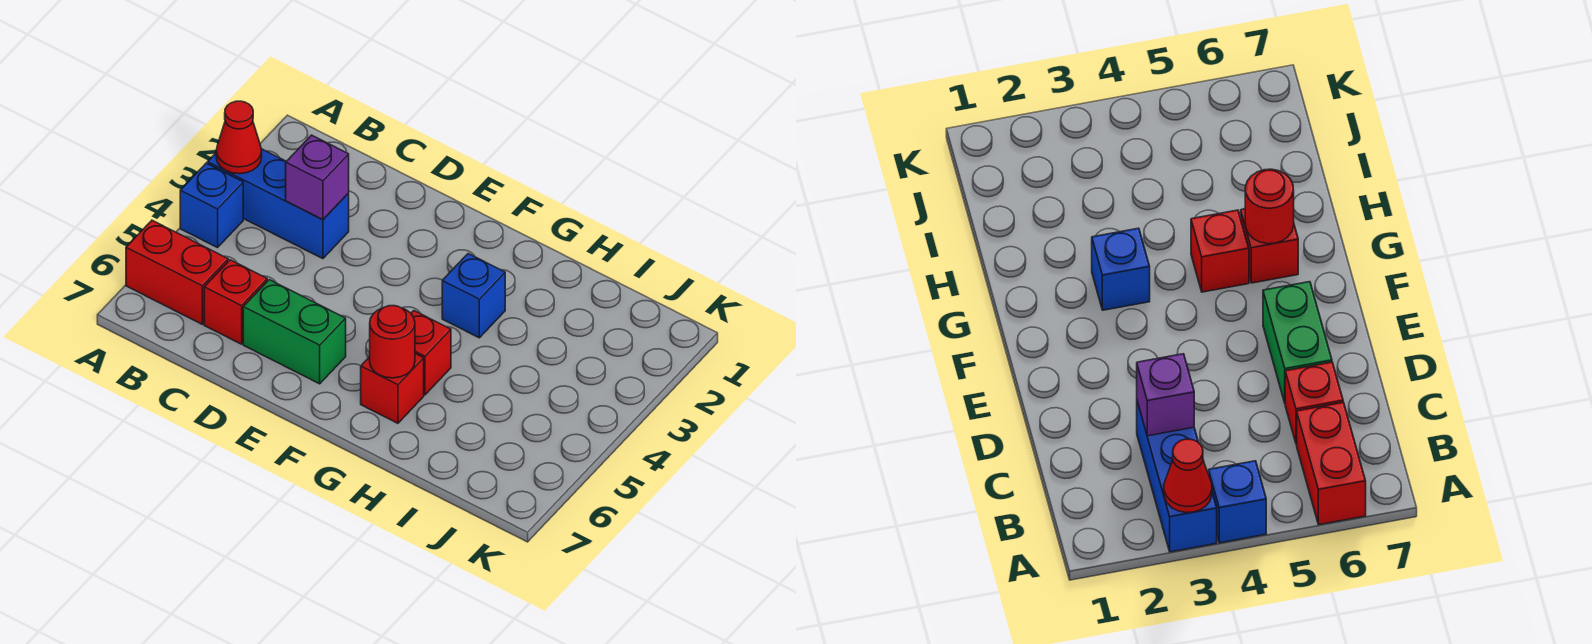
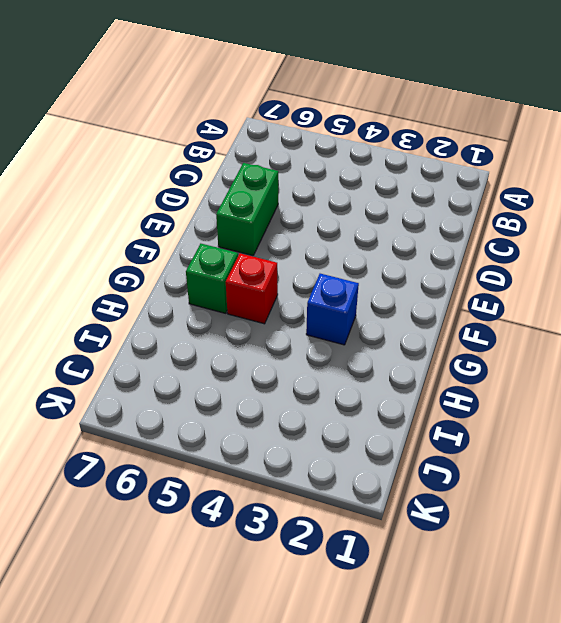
green 1x1 brick [186,244,238,313] -> red 1x1 brick [361,354,424,423]
none -> blue 1x3 brick [207,149,349,259]
none -> blue 1x1 brick [180,163,243,248]

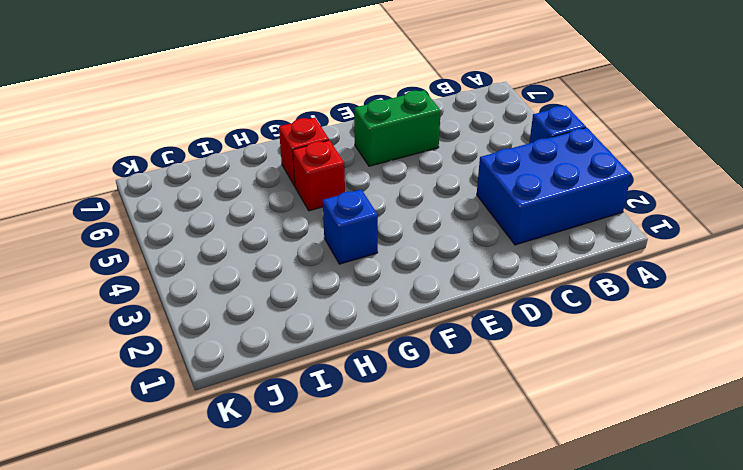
blue 2x3 brick [477,128,631,245] -> blue 1x3 brick [207,149,349,259]
none -> red 1x2 brick [126,220,228,324]
none -> red 1x1 brick [204,260,267,344]

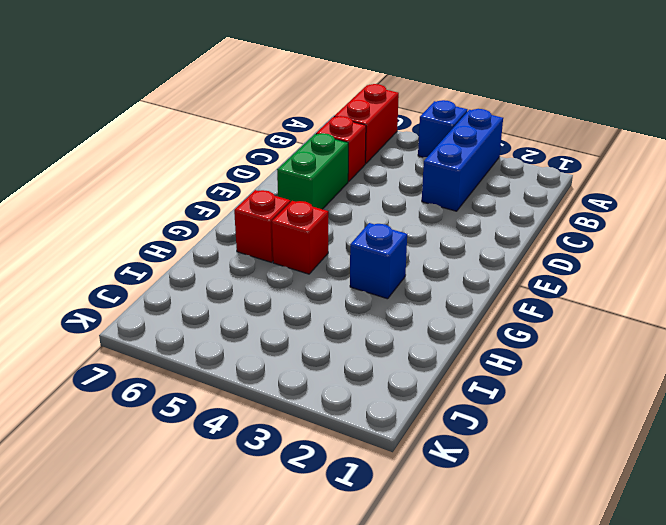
none -> red 1x1 cone [216,101,262,174]
none -> purple 1x1 brick [286,135,349,220]

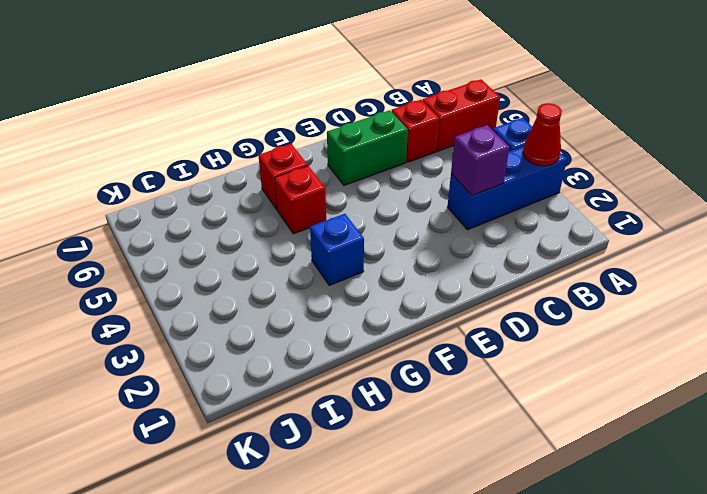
none -> red 1x1 round brick [370,306,415,378]

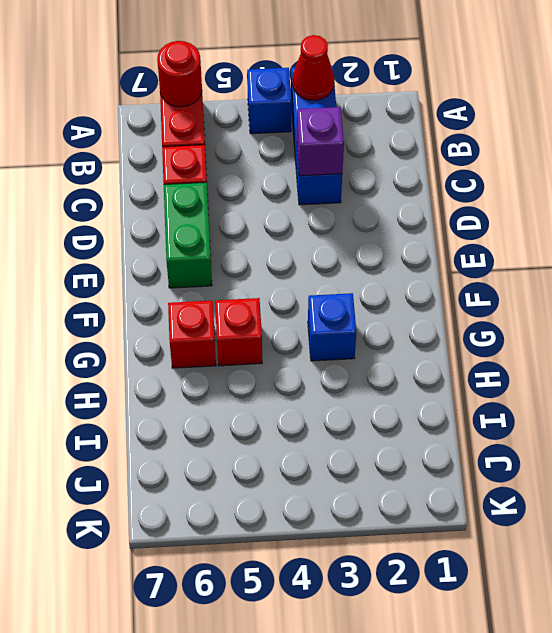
red 1x1 round brick [157,41,202,107] -> red 1x1 round brick moved to [370,306,415,378]

